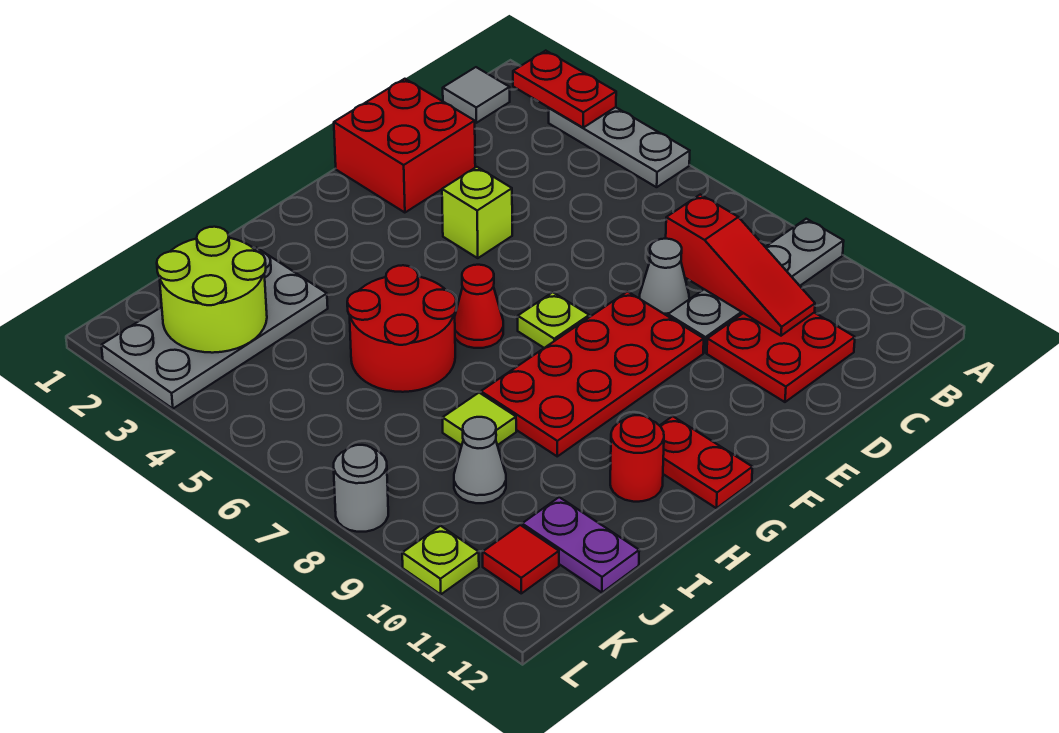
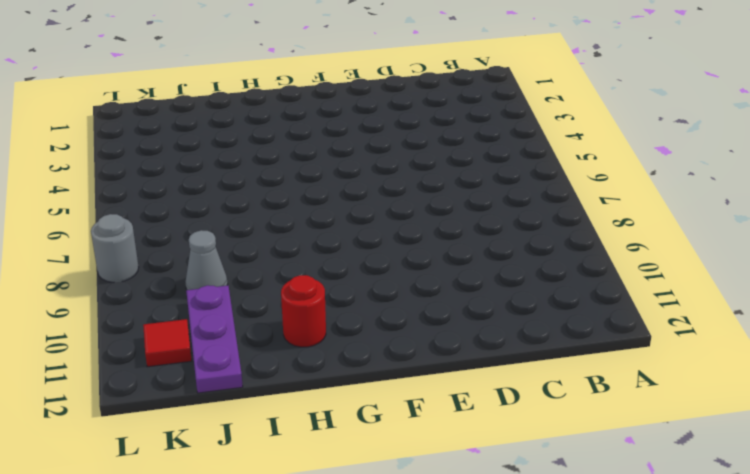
purple 1x3 plate [186,285,243,393] -> purple 1x2 plate [522,497,639,593]
none -> grey 1x3 plate [549,107,690,187]
none -> grey 1x4 plate [668,219,844,353]
none -> grey 1x1 tile [443,67,510,123]

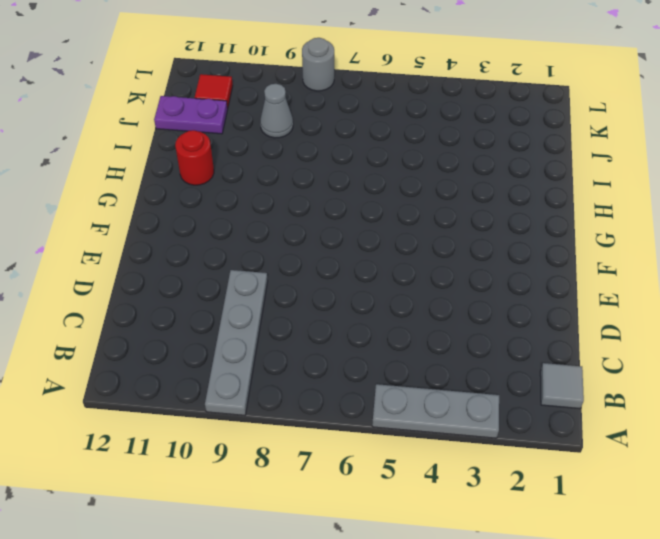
none -> red 2x2 plate [707,313,855,402]
none -> red 2x2 brick [334,79,475,213]
none -> grey 1x1 cone [639,239,689,316]

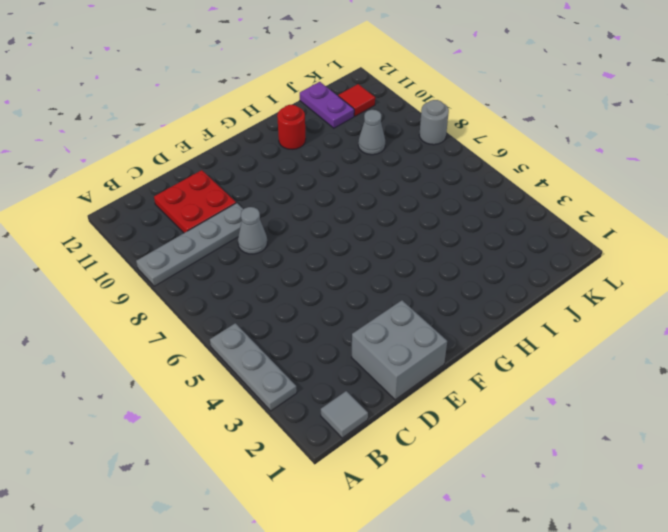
grey 2x2 brick [352,300,447,400] -> red 2x2 brick [334,79,475,213]
none -> lime 1x1 brick [442,167,512,258]
none -> red 2x4 plate [481,292,704,456]
none -> lime 1x1 plate [518,292,589,348]

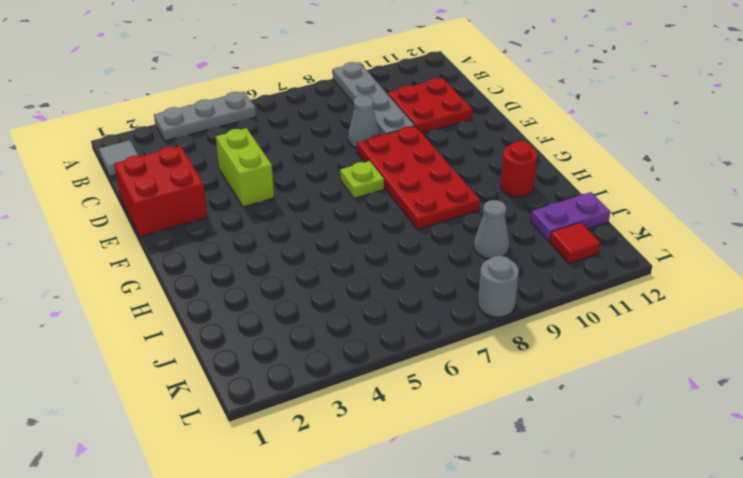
lime 1x2 brick [216,128,274,207] -> lime 1x1 brick [442,167,512,258]
none -> red 1x1 cone [455,265,503,348]
none -> red 1x2 plate [660,416,752,508]
none -> red 2x2 round brick [347,265,456,392]

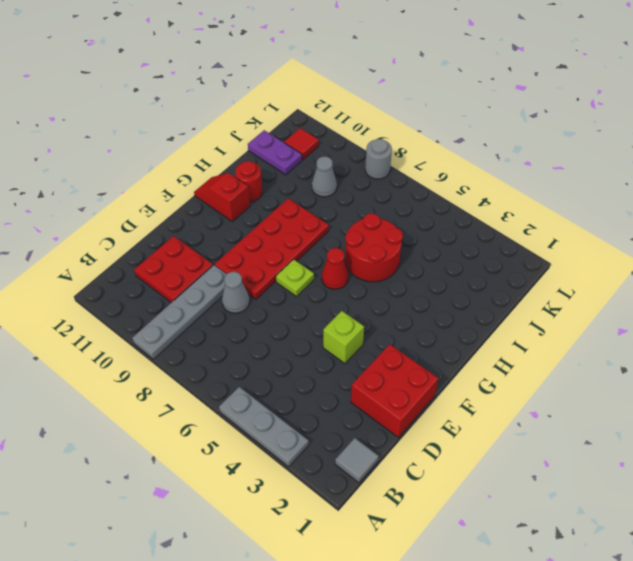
red 1x2 slope [194,173,250,222] -> red 1x2 plate [660,416,752,508]
none -> grey 2x4 plate [101,248,328,409]
none -> lime 1x1 tile [443,393,516,445]
none -> lime 1x1 plate [402,526,479,594]

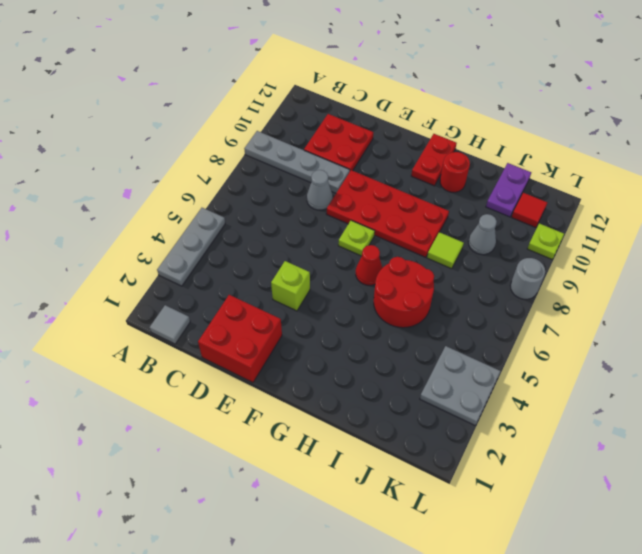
grey 2x2 plate [420,346,500,426] -> grey 2x4 plate [101,248,328,409]
none -> red 1x2 plate [513,51,616,128]
none -> red 1x3 slope [666,195,815,336]
none -> lime 2x2 round brick [157,227,267,353]

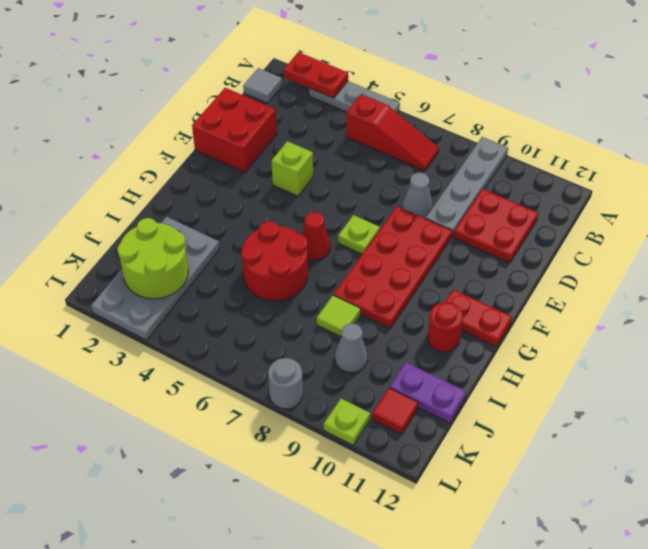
red 1x3 slope [346,94,439,171] -> red 1x3 slope moved to [666,195,815,336]

